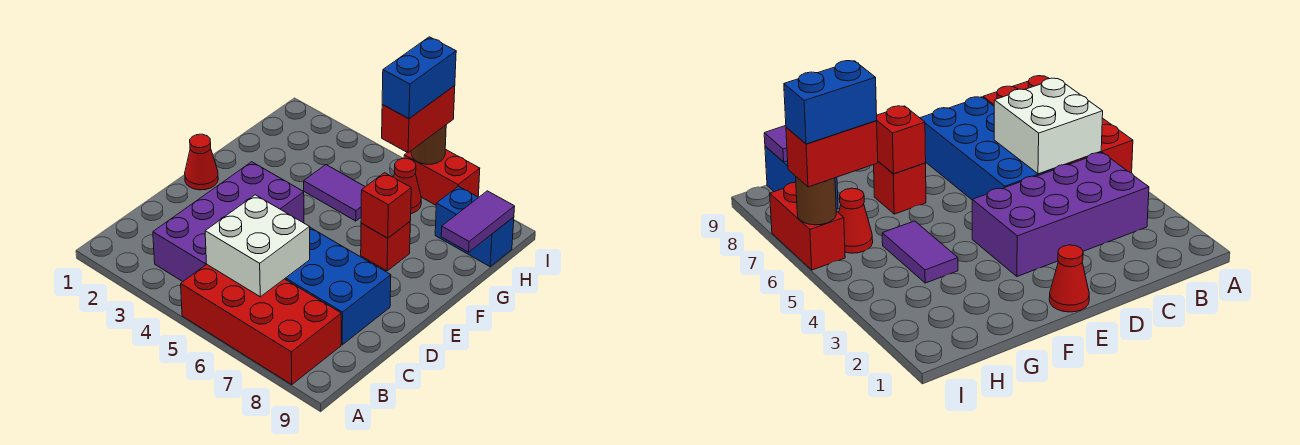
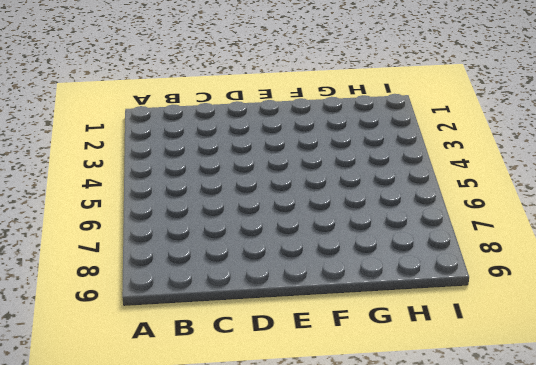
none -> red 2x4 brick [181,264,341,384]
none -> purple 2x4 brick [153,162,304,281]
none -> blue 2x4 brick [285,228,391,345]

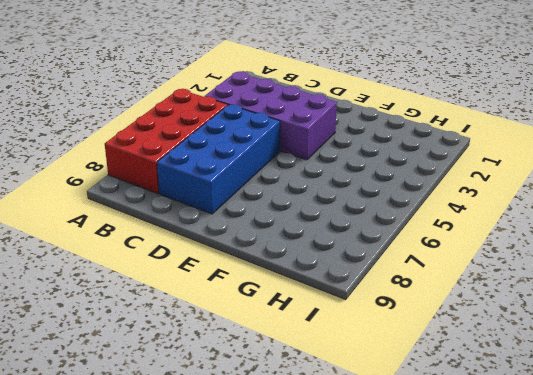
none -> red 1x1 cone [185,134,218,190]
none -> red 1x1 brick [361,222,410,271]
none -> purple 1x2 tile [304,165,365,221]

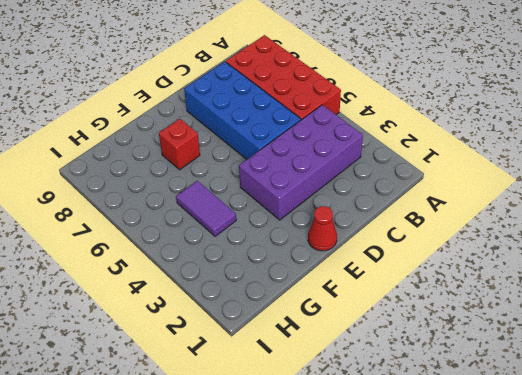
none -> red 1x1 cone [394,159,421,214]
none -> blue 1x2 brick [435,187,514,267]
none -> red 1x2 brick [404,149,480,205]

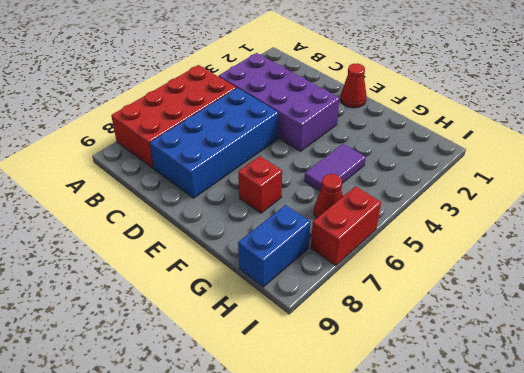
none -> white 2x2 brick [205,195,310,297]
none -> red 1x1 brick [361,173,411,238]
none -> purple 1x2 tile [441,191,515,252]

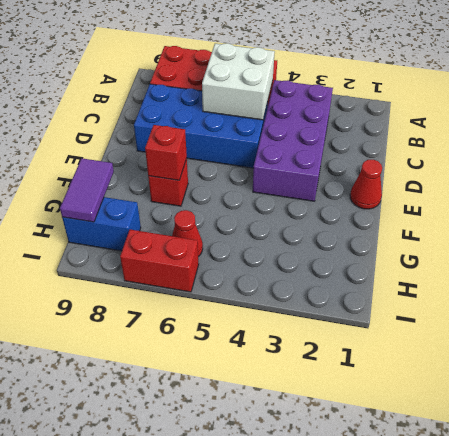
none -> purple 1x2 tile [304,165,365,221]
none -> brown 1x1 round brick [411,125,446,164]
none -> red 1x2 brick [382,86,455,153]

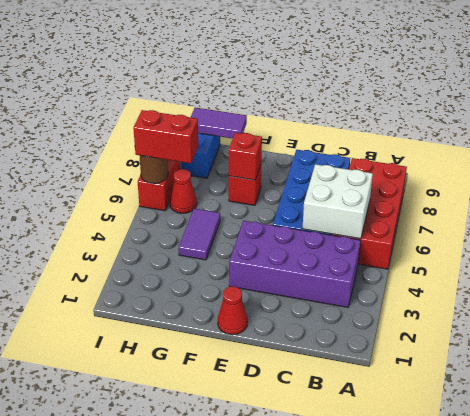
none -> blue 1x2 brick [382,37,456,119]

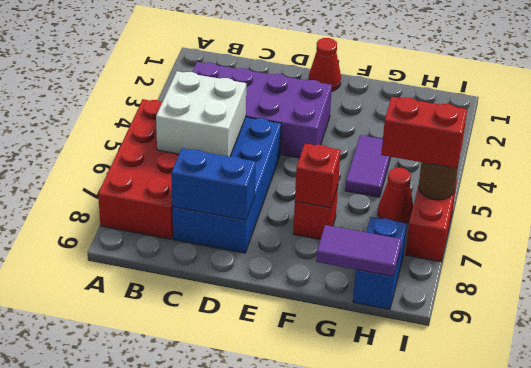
blue 1x2 brick [171,148,256,220] -> blue 1x2 brick moved to [382,37,456,119]

